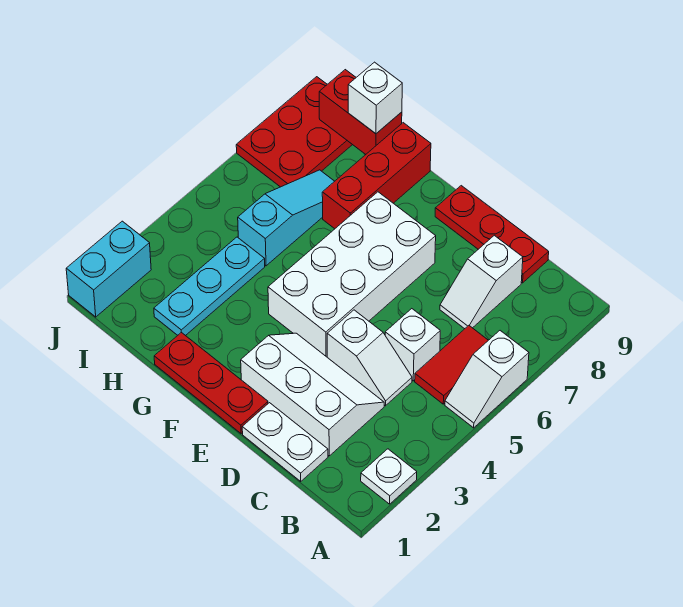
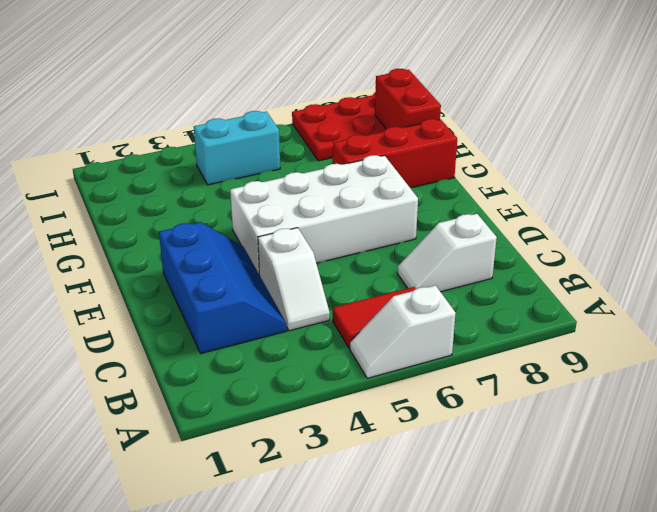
blue 2x3 slope [159,222,287,353] -> white 2x3 slope [241,333,384,456]
cyan 1x2 brick [194,111,280,185] -> cyan 1x2 brick moved to [66,221,151,317]
none -> white 1x1 plate [361,449,417,504]
none -> white 1x2 plate [242,403,328,481]
none -> white 1x1 brick [385,309,440,381]

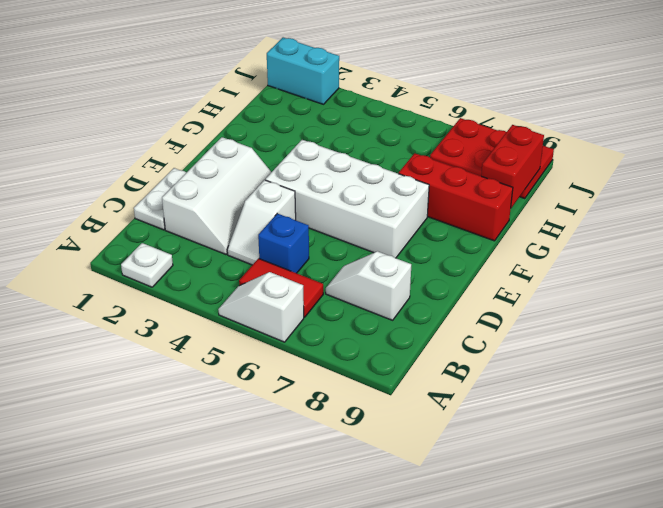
blue 1x1 brick [258,213,309,273] -> white 1x1 brick [385,309,440,381]
none -> red 1x3 plate [435,186,549,283]
none -> red 1x3 plate [154,332,268,434]
none -> cyan 1x3 plate [154,237,265,336]

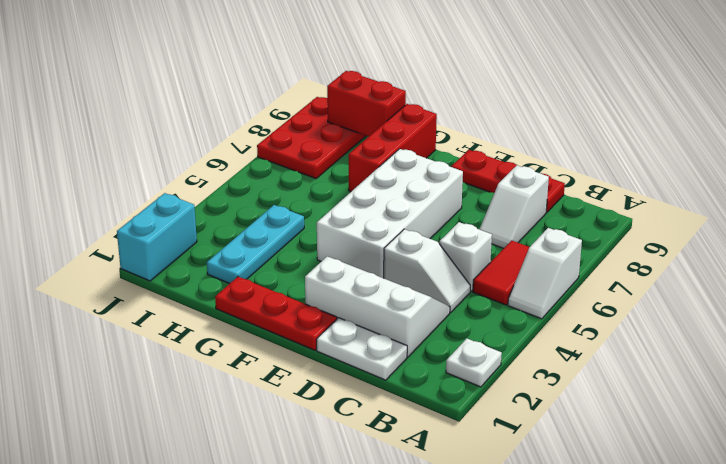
none -> cyan 1x3 slope [238,170,335,266]
none -> white 1x1 brick [348,62,402,134]

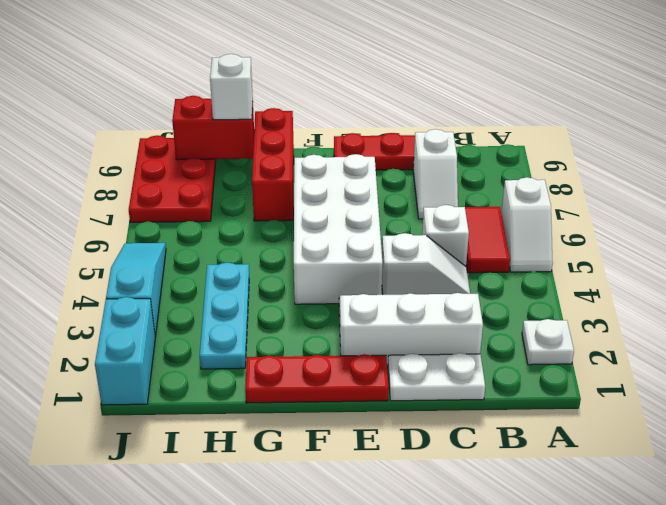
cyan 1x3 slope [106,243,166,337] -> cyan 1x3 slope moved to [238,170,335,266]

